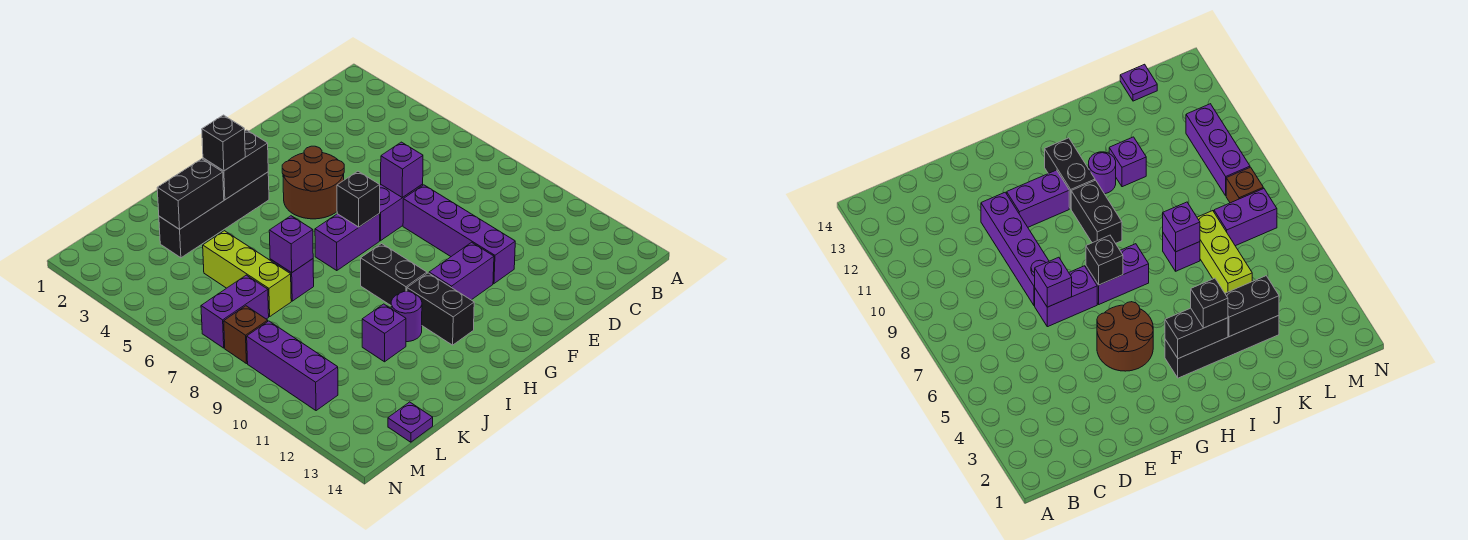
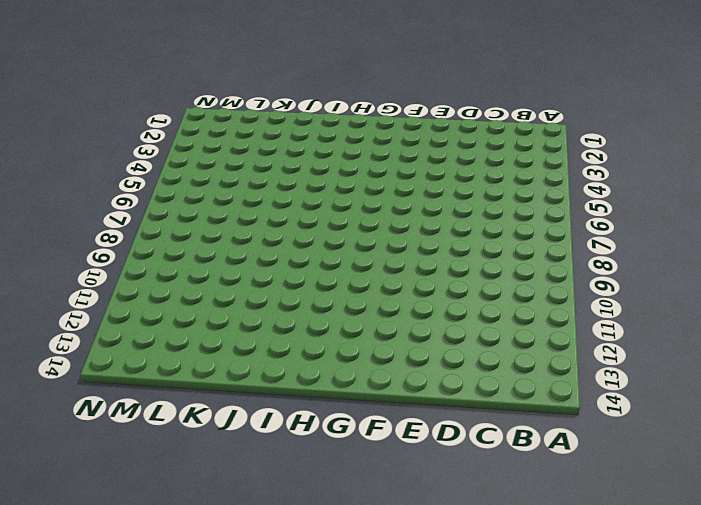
none -> purple 1x2 brick [380,184,423,241]
none -> purple 1x4 brick [403,185,515,283]
none -> brown 2x2 round brick [282,146,344,219]

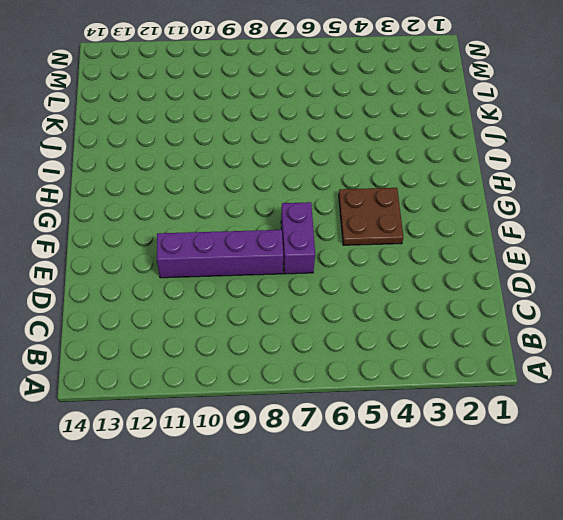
brown 2x2 plate [339,188,404,245] -> brown 2x2 round brick [282,146,344,219]
none -> purple 1x2 brick [429,242,494,300]
none -> purple 1x2 brick [315,213,380,271]
none -> black 1x4 brick [159,172,269,258]

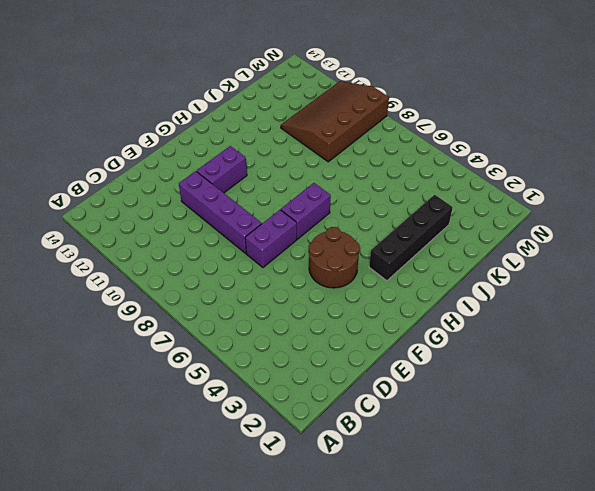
brown 3x4 slope [281,81,389,162] -> purple 1x3 brick [247,321,338,411]
none -> black 1x2 brick [361,244,427,305]
none -> black 1x2 brick [407,273,474,345]
none -> purple 1x1 round brick [391,291,422,342]

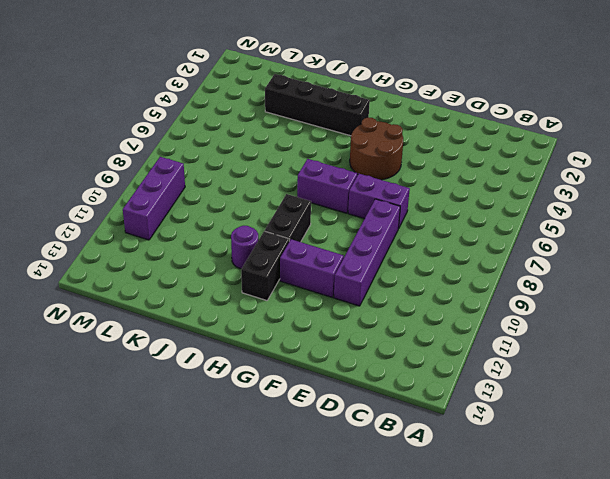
none -> purple 1x1 brick [270,259,314,301]
none -> purple 1x1 brick [362,304,406,362]
none -> lime 1x3 brick [203,231,291,317]

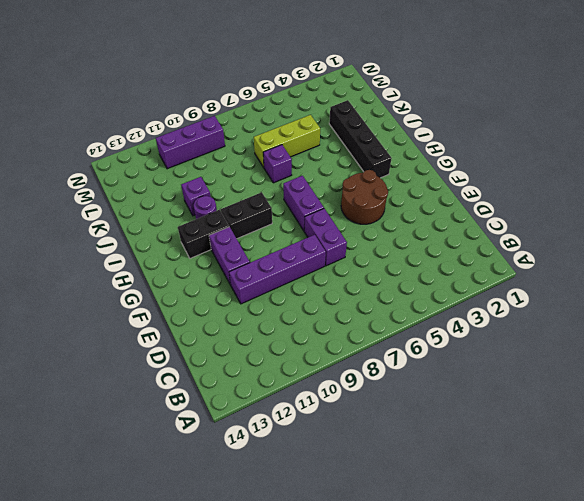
none -> purple 1x2 brick [201,275,269,348]
none -> purple 1x1 plate [388,402,433,442]
none -> brown 1x1 brick [224,306,268,364]

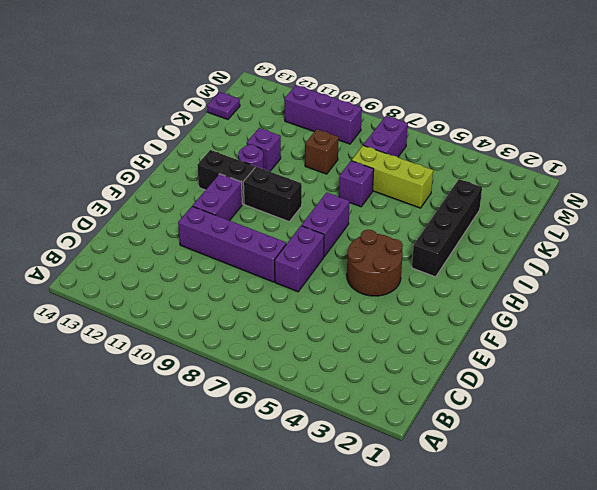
brown 1x1 brick [305,129,339,174] -> brown 1x1 brick moved to [224,306,268,364]
none -> purple 1x1 brick [381,142,423,198]
none -> black 1x1 brick [337,171,380,227]
none -> black 1x2 brick [203,130,268,200]

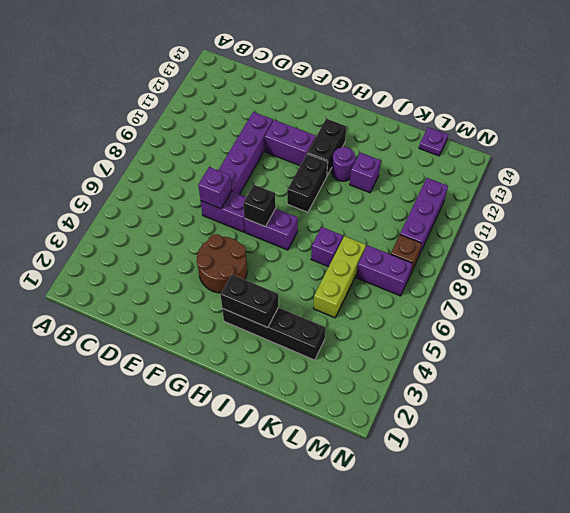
none -> black 1x2 brick [157,159,224,229]
none -> purple 1x1 brick [269,216,313,273]
none -> black 1x1 brick [202,115,245,171]

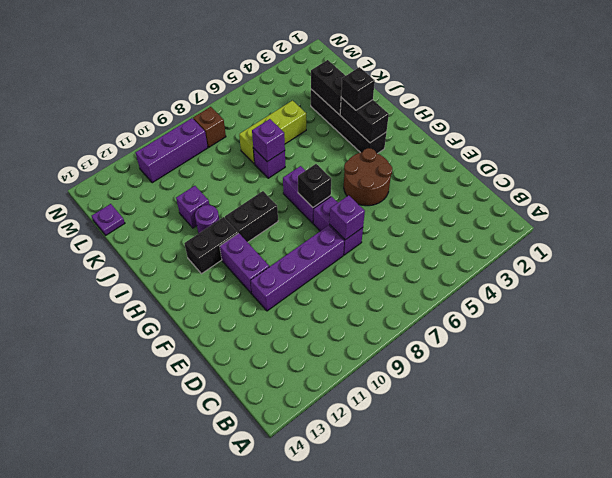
none -> purple 1x2 brick [201,275,269,348]

